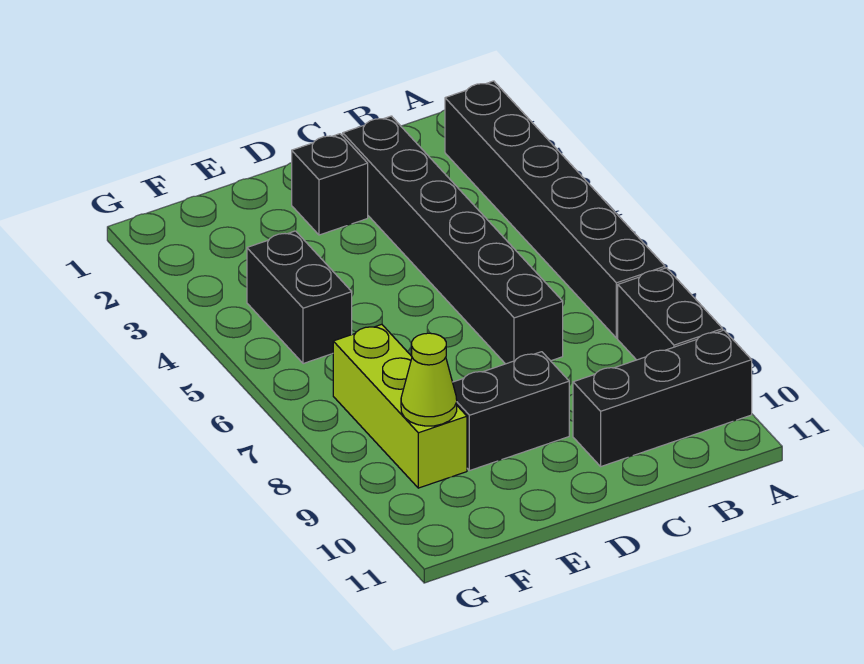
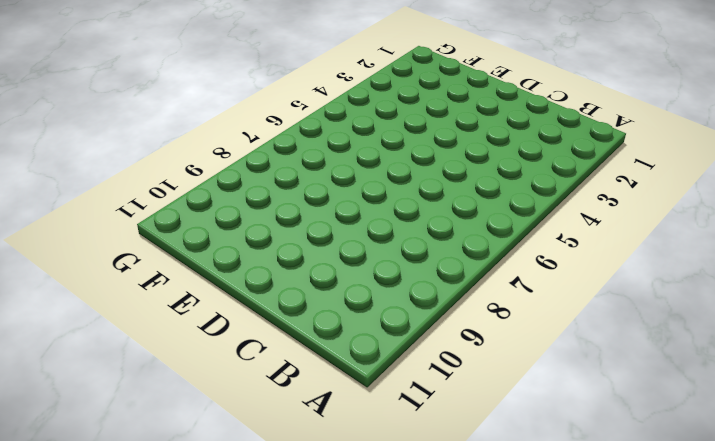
none -> black 1x6 brick [445,81,665,338]
none -> black 1x2 brick [618,268,723,360]

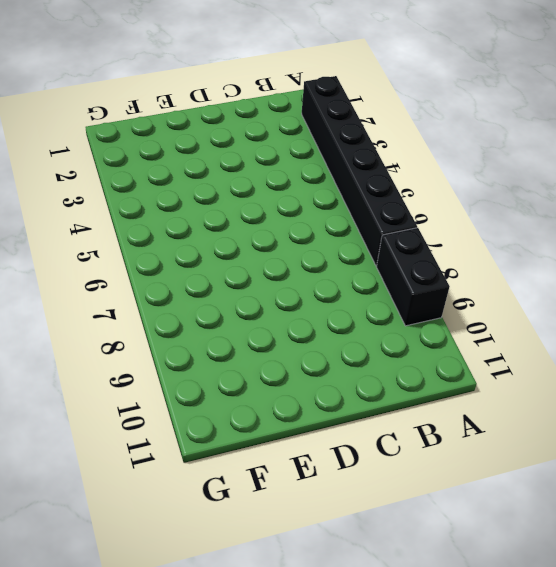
none -> black 1x3 brick [573,330,752,466]
none -> black 1x6 brick [343,116,563,364]

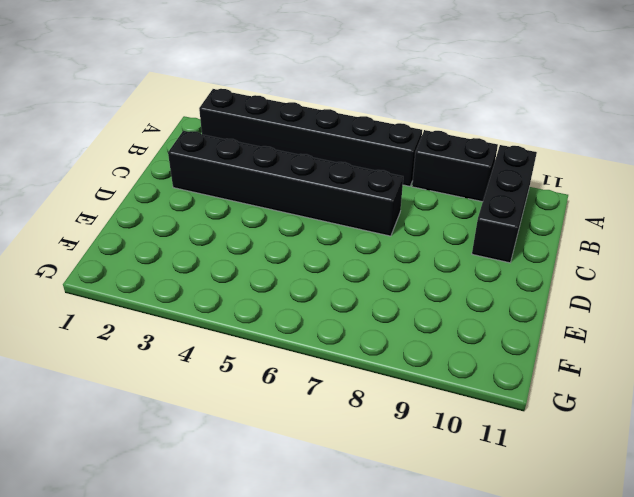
none -> black 1x1 brick [292,134,368,235]
none -> black 1x2 brick [453,352,569,471]

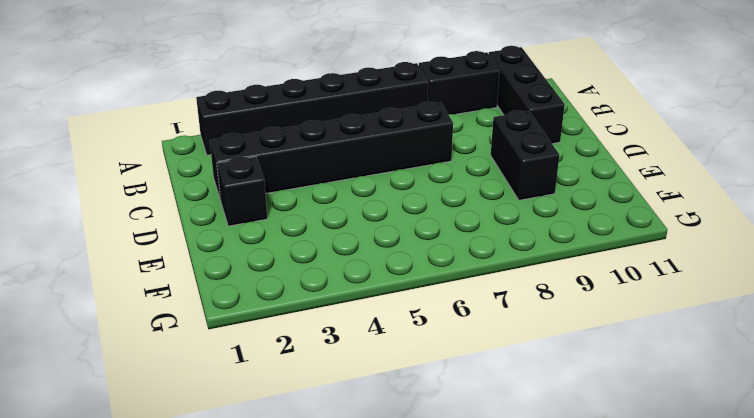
none -> black 1x2 brick [247,231,352,364]
none -> lime 1x3 brick [333,324,467,488]

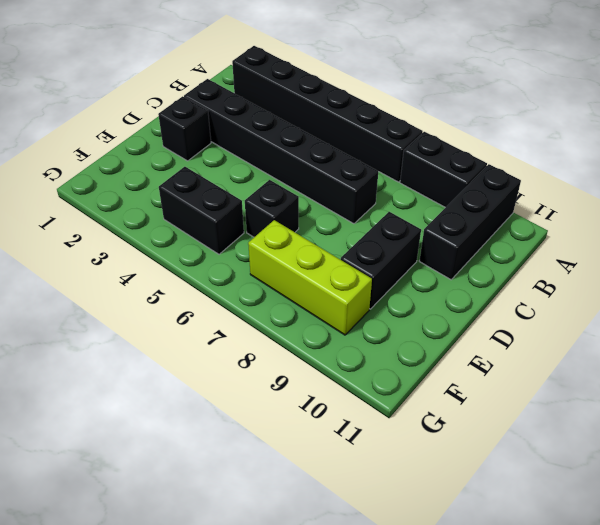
black 1x1 brick [245,180,299,237] -> none
none -> lime 1x1 cone [401,333,457,426]

